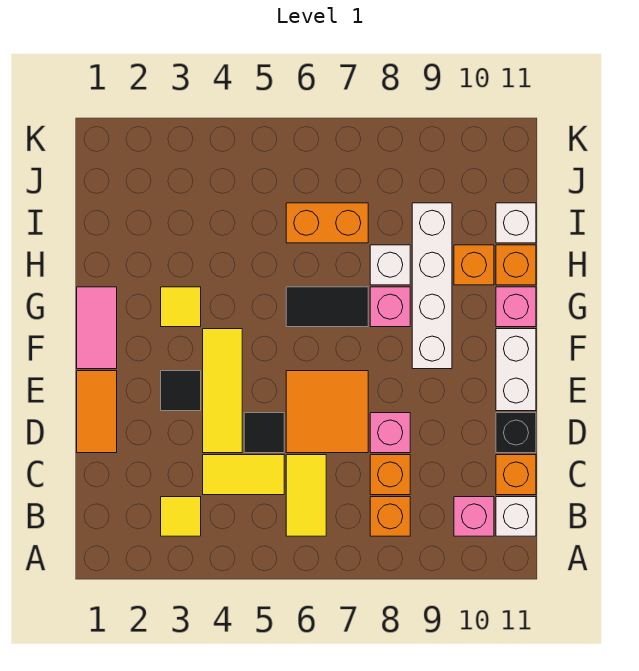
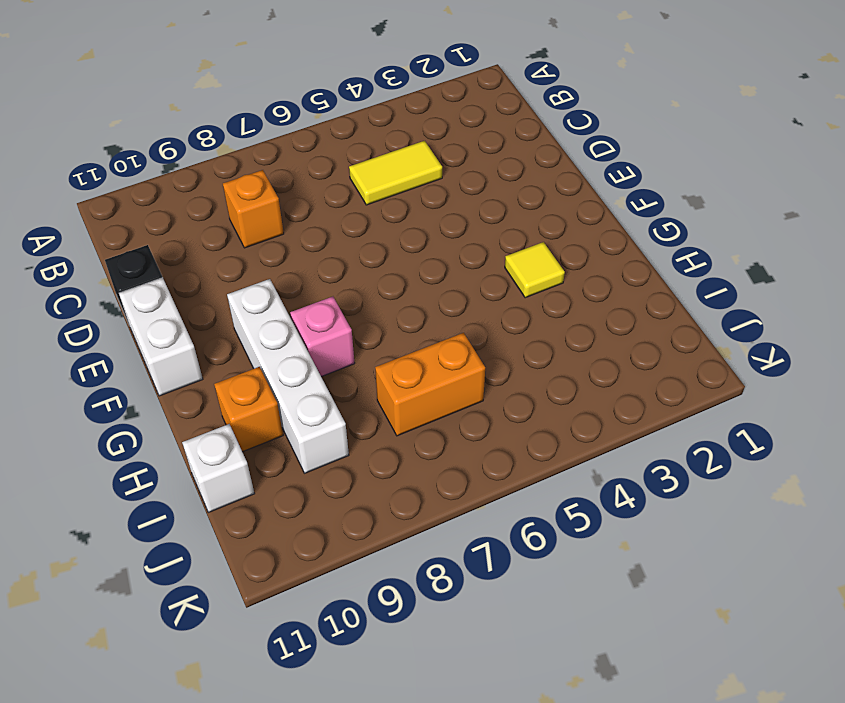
none -> yellow 1x1 tile [161,497,201,536]
none -> yellow 1x2 tile [286,455,326,536]
none -> orange 1x1 brick [370,497,410,536]

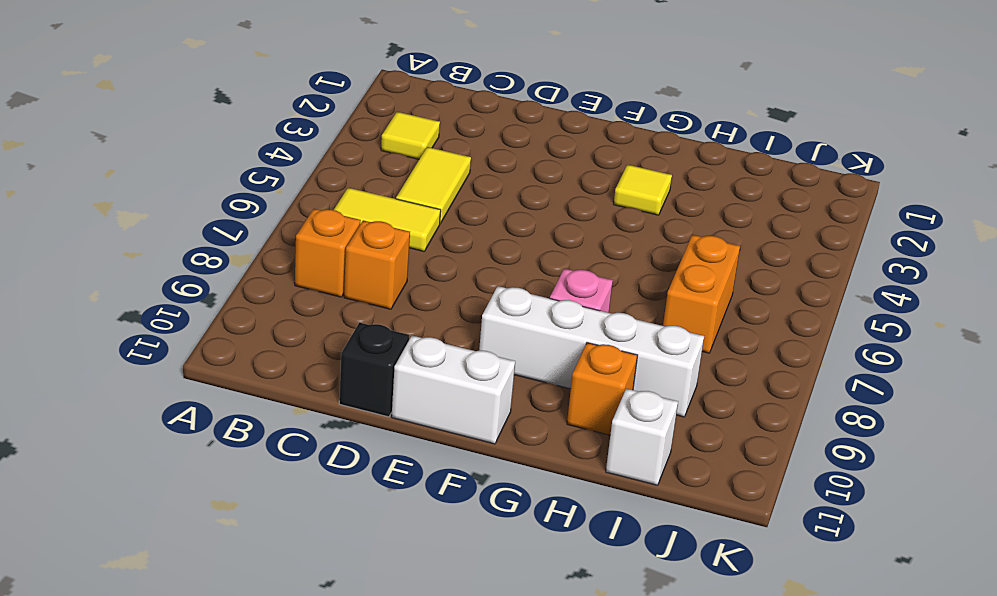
none -> pink 1x1 brick [454,497,494,536]
none -> white 1x1 brick [496,497,536,536]
none -> orange 1x1 brick [496,455,536,495]

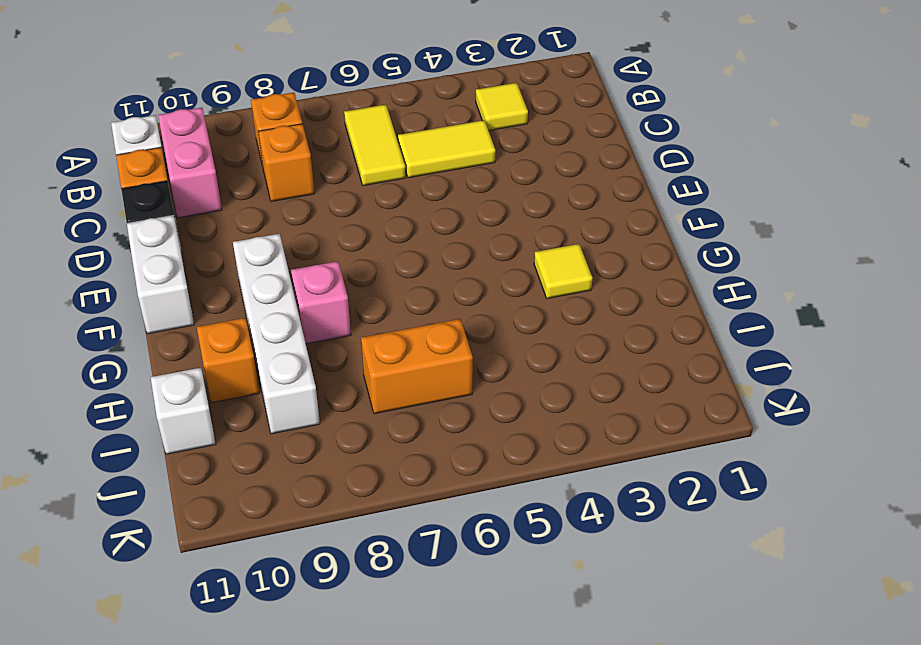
pink 1x2 brick [158,108,222,218] -> pink 1x1 brick [454,497,494,536]
none -> orange 1x2 tile [77,371,117,453]
none -> yellow 1x3 tile [203,329,242,453]
none -> black 1x1 tile [244,413,284,453]

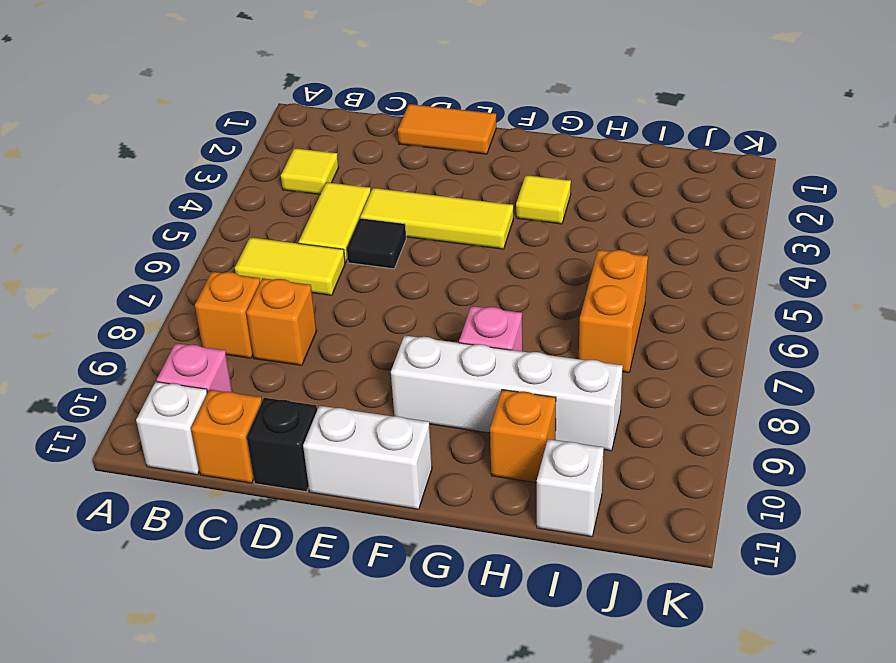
none -> orange 2x2 tile [286,371,368,453]
none -> pink 1x1 brick [370,413,410,453]
none -> black 1x1 tile [161,371,201,411]

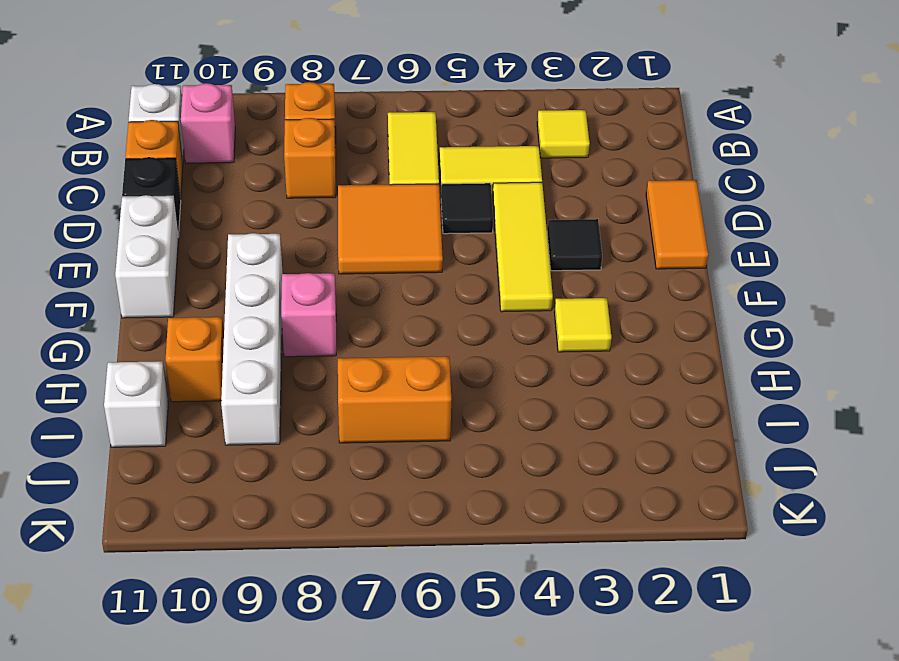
none -> pink 1x1 brick [370,413,410,453]
none -> pink 1x2 tile [77,287,117,369]
none -> black 1x2 tile [286,287,368,327]

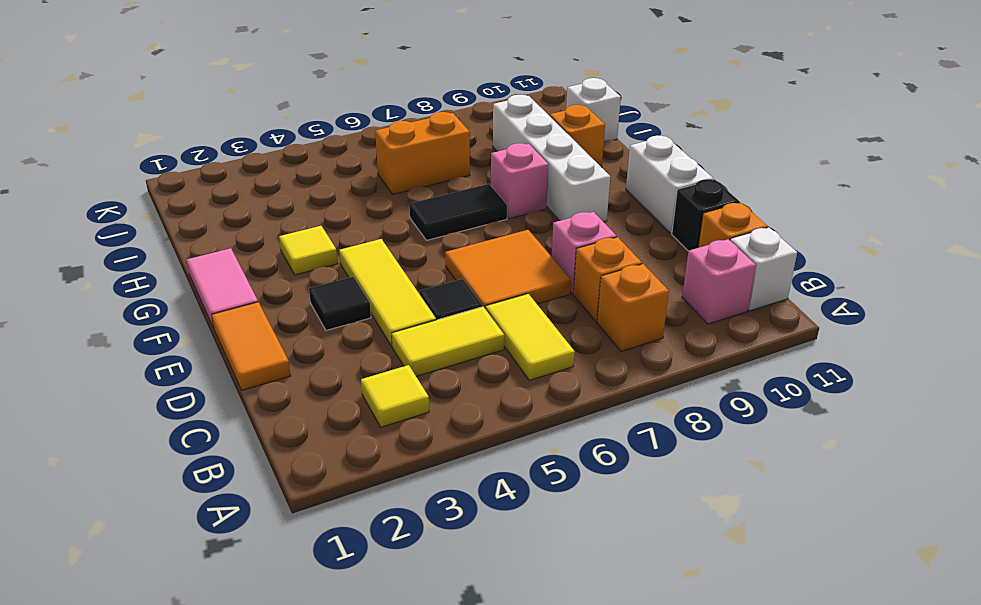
none -> pink 1x1 brick [496,287,536,327]
none -> white 1x1 brick [370,245,410,285]
none -> orange 1x1 brick [496,245,536,285]

